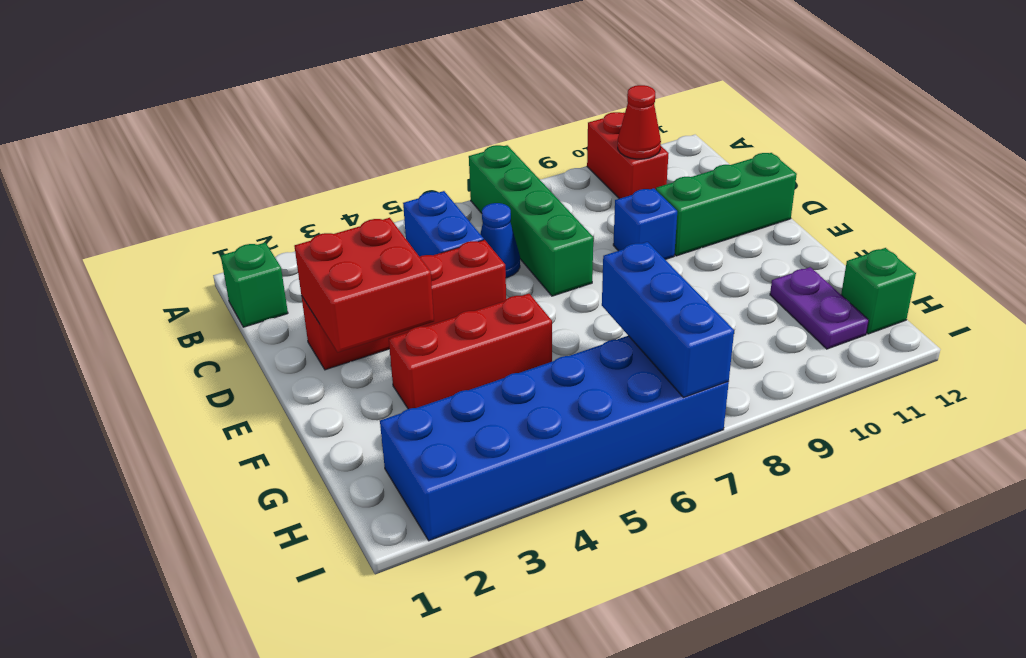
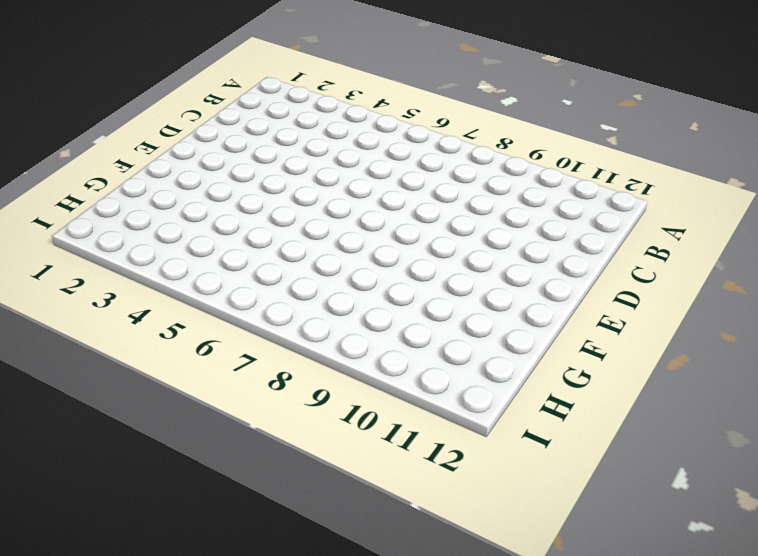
none -> green 1x4 brick [469,145,593,296]
none -> red 1x2 brick [587,112,669,199]
none -> green 1x1 brick [221,243,288,327]

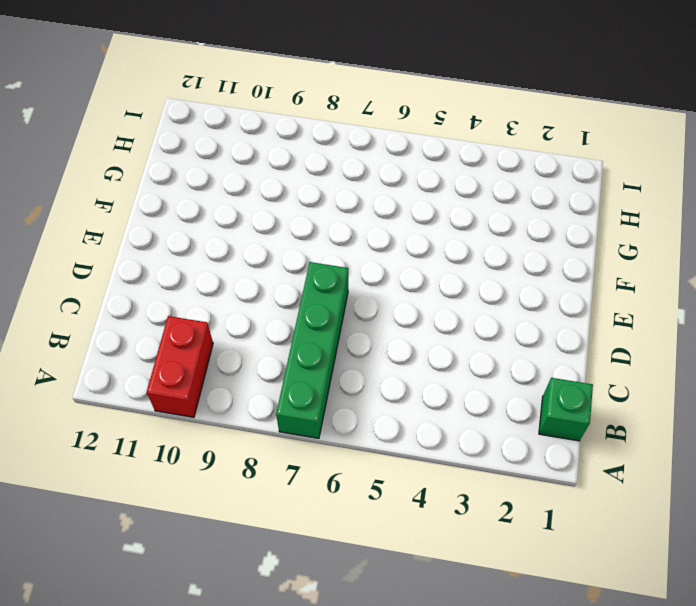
none -> blue 1x2 brick [403,191,484,257]
none -> blue 1x1 cone [480,203,520,278]
none -> red 1x4 brick [302,240,506,370]

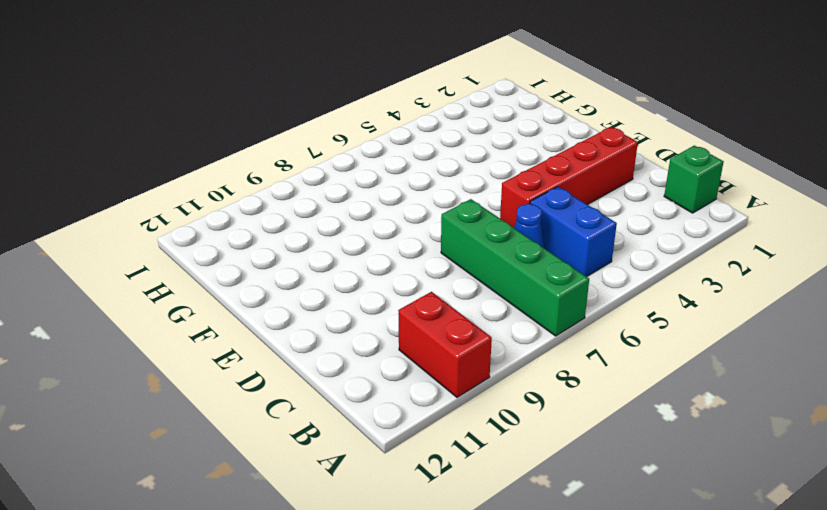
none -> blue 1x1 brick [613,188,677,260]
none -> green 1x3 brick [656,153,797,256]
none -> red 1x3 brick [389,294,552,409]

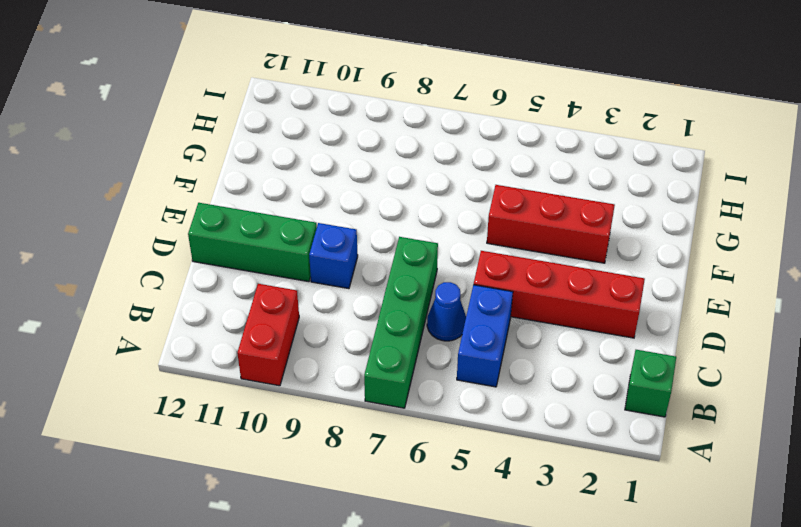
none -> purple 1x2 plate [770,267,869,349]
none -> blue 2x6 brick [380,336,729,541]
none -> green 1x1 brick [841,248,916,334]

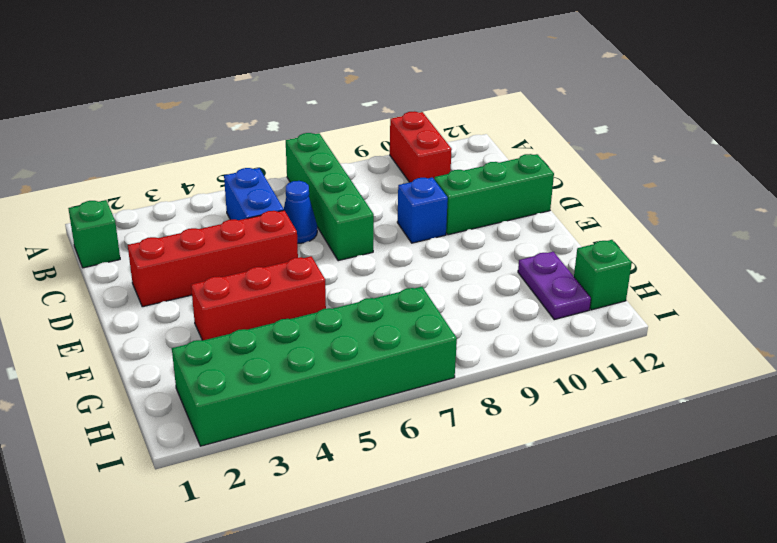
green 2x6 brick [172,287,457,446] -> blue 2x6 brick [380,336,729,541]
none -> red 1x1 cone [618,85,661,159]
none -> red 2x2 brick [294,218,434,352]
none -> blue 1x3 brick [602,242,734,398]

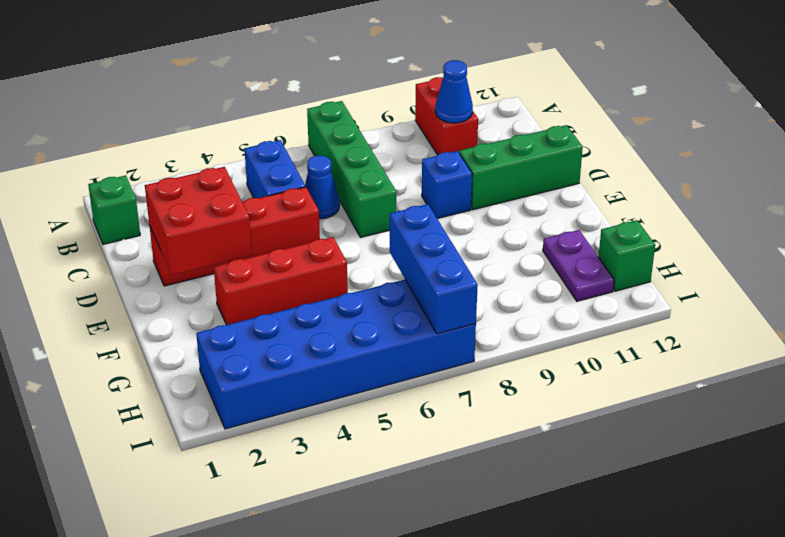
blue 1x1 cone [435,60,473,123] -> red 1x1 cone [618,85,661,159]

